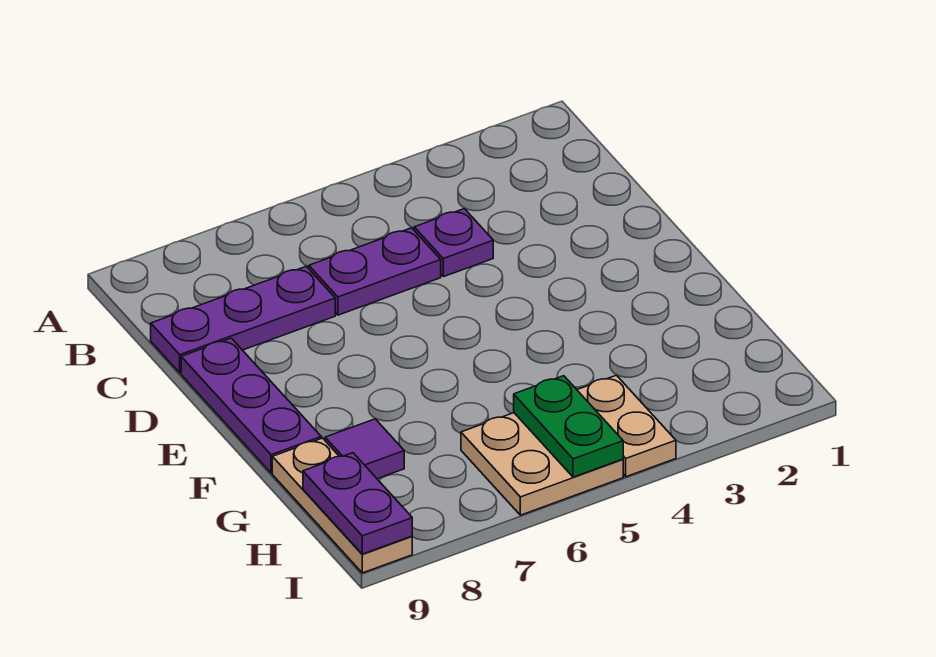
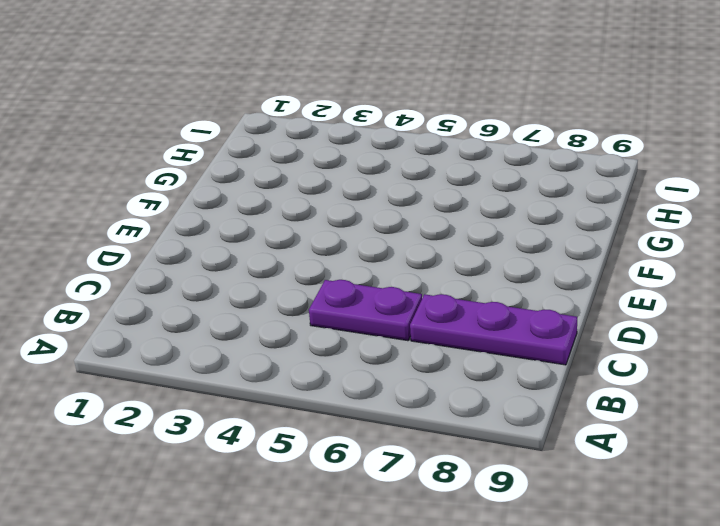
none -> purple 1x1 plate [414,209,493,277]
none -> purple 1x3 plate [181,338,321,473]

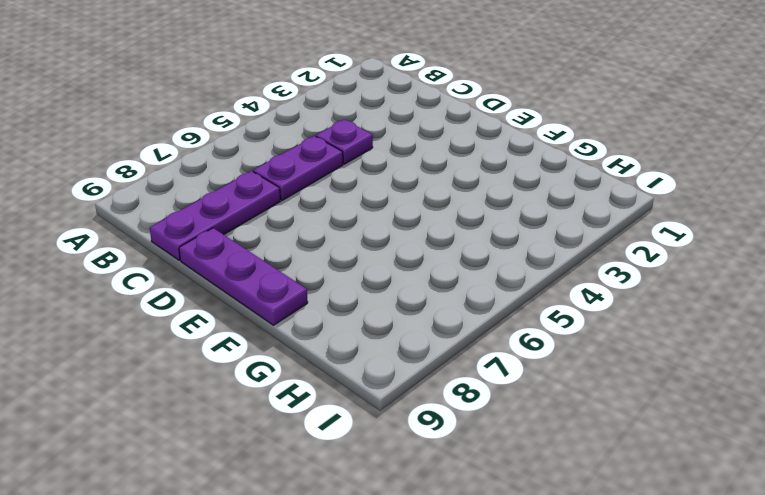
none -> purple 1x1 tile [325,419,404,479]
none -> tan 1x3 plate [272,438,412,573]

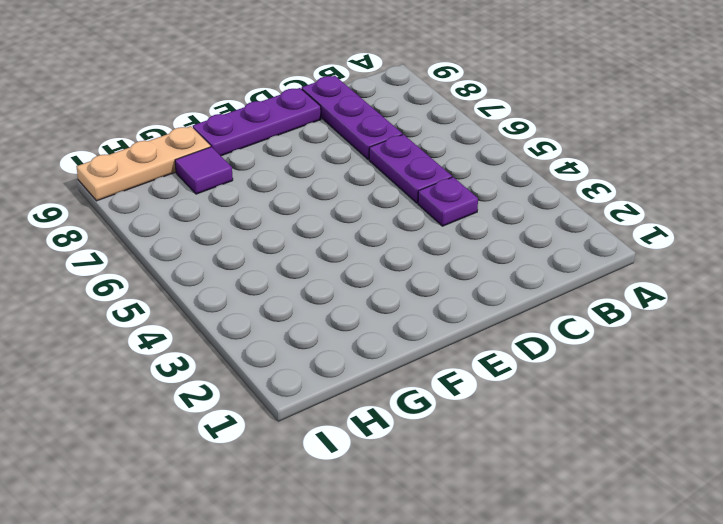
none -> tan 1x2 plate [577,375,676,477]
none -> tan 2x2 plate [461,413,623,515]

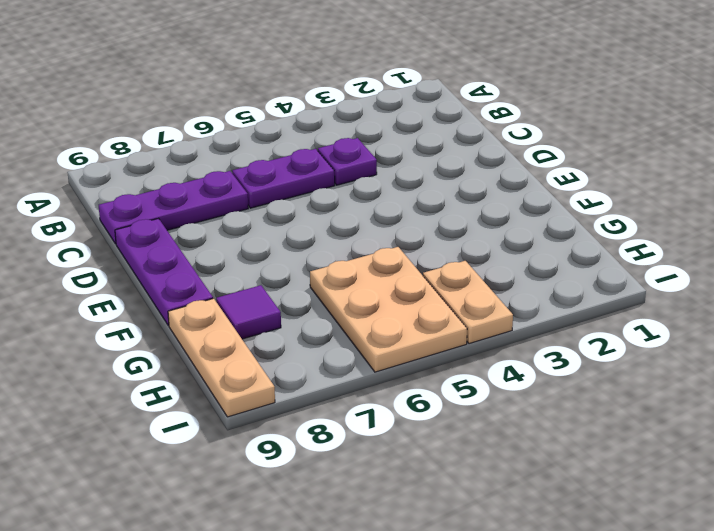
tan 2x3 plate [310,247,467,372] -> tan 2x2 plate [461,413,623,515]
none -> green 1x2 plate [514,376,623,477]
none -> purple 1x2 plate [303,453,412,554]

